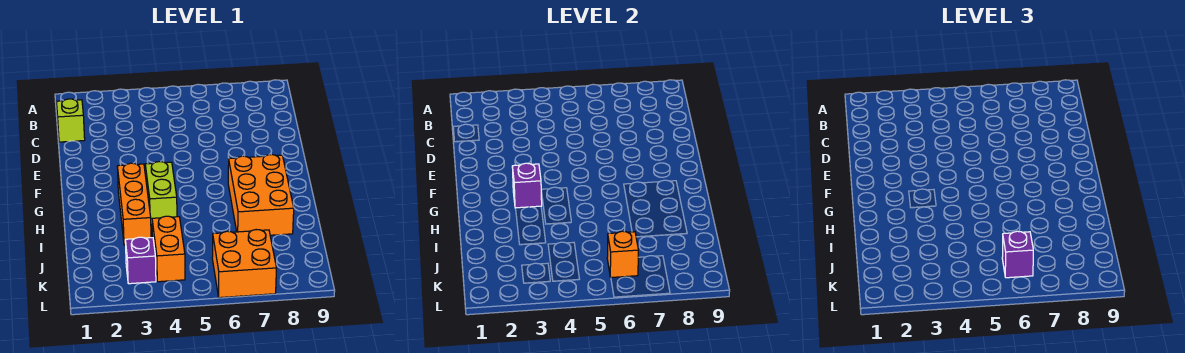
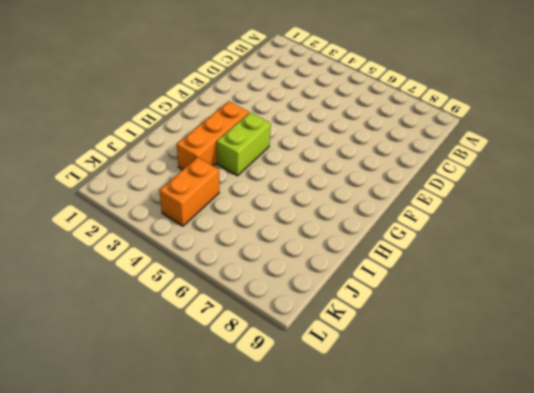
none -> lime 1x1 brick [57,99,85,142]
none -> orange 2x3 brick [228,155,294,235]

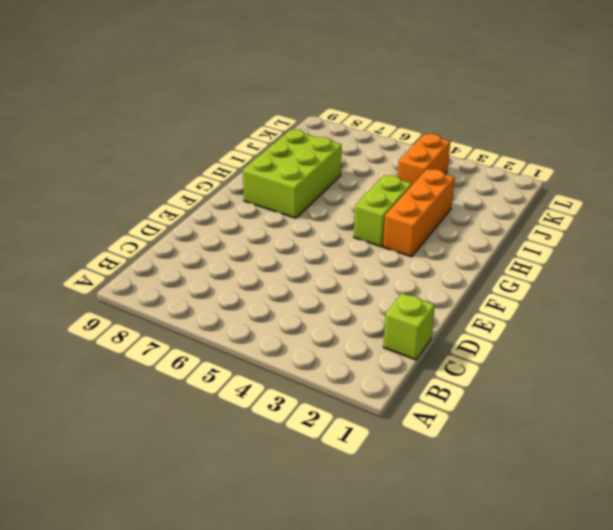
lime 2x3 brick [243,129,342,218] -> orange 2x3 brick [228,155,294,235]
none -> purple 1x1 brick [125,237,156,284]
none -> orange 2x2 brick [212,230,277,298]

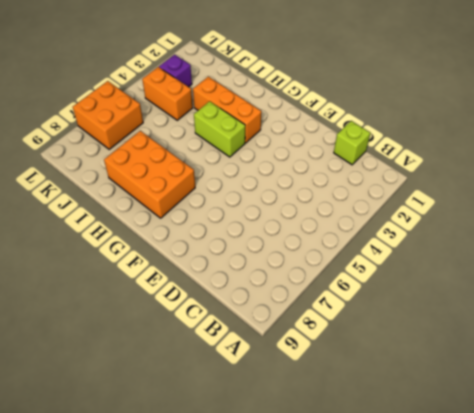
none -> purple 1x1 brick [512,163,542,208]
none -> orange 1x1 brick [607,231,638,278]

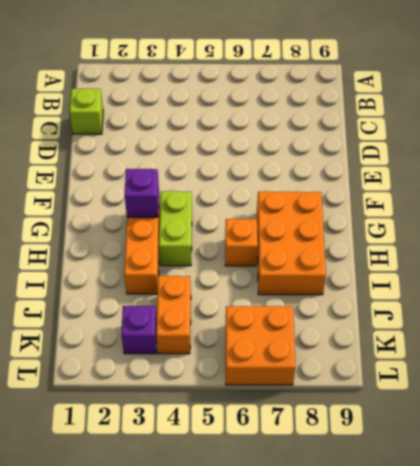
orange 1x1 brick [225,219,258,266] -> orange 1x1 brick moved to [607,231,638,278]
none -> purple 1x1 brick [1002,231,1033,278]

